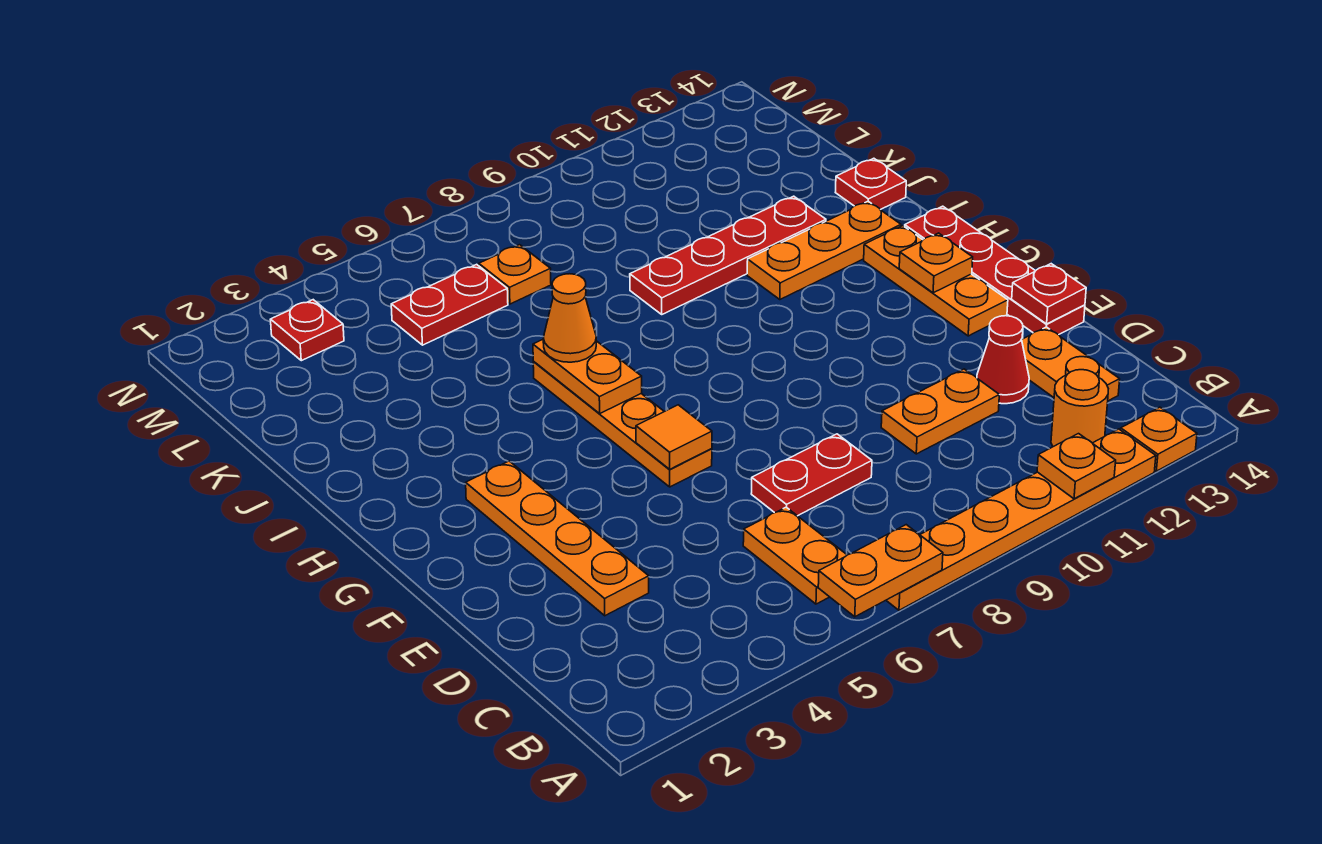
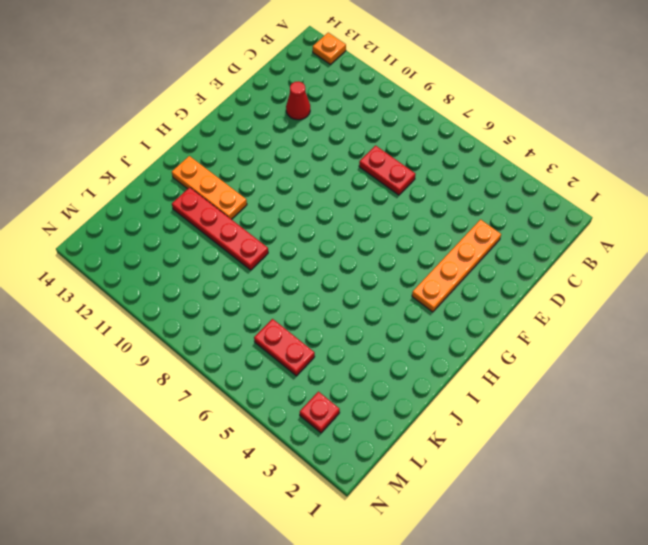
none -> orange 1x6 plate [886,429,1156,610]
none -> orange 1x2 plate [743,507,847,604]
none -> orange 1x1 round brick [1051,370,1108,447]

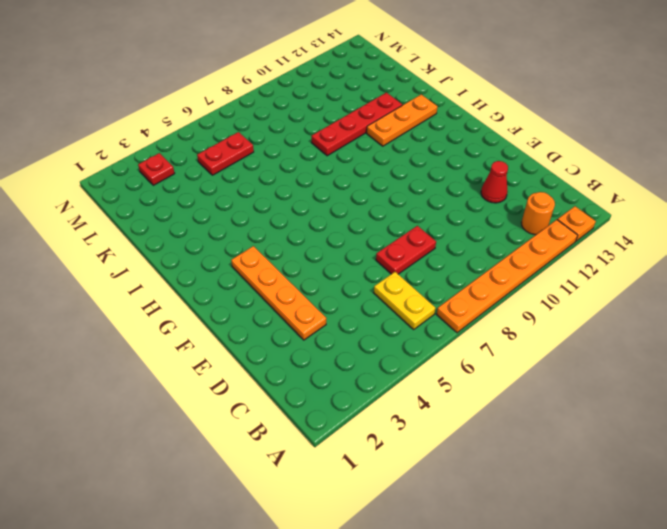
yellow 1x2 plate [374,272,435,329] -> orange 1x2 plate [743,507,847,604]
none -> orange 1x2 plate [1022,327,1120,401]
none -> orange 1x2 plate [881,369,999,454]
none -> red 1x4 plate [905,206,1085,335]

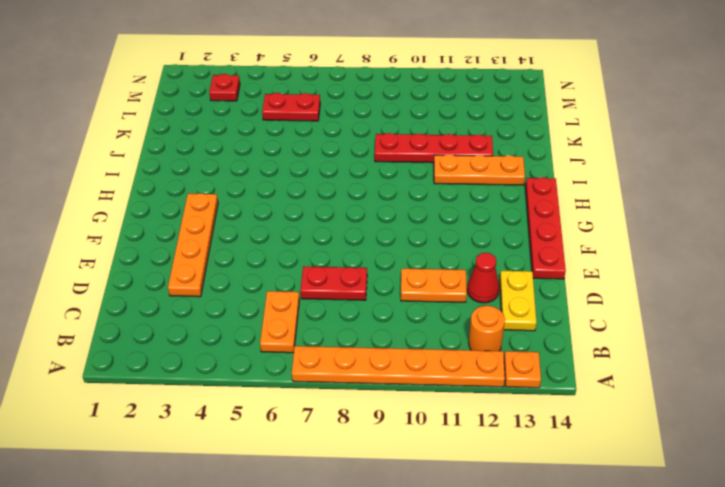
yellow 1x2 plate [500,271,537,331] -> orange 1x2 plate [1022,327,1120,401]
none -> orange 1x4 plate [533,362,712,487]
none -> orange 1x3 plate [864,226,1008,336]
none -> red 1x1 plate [835,158,906,210]

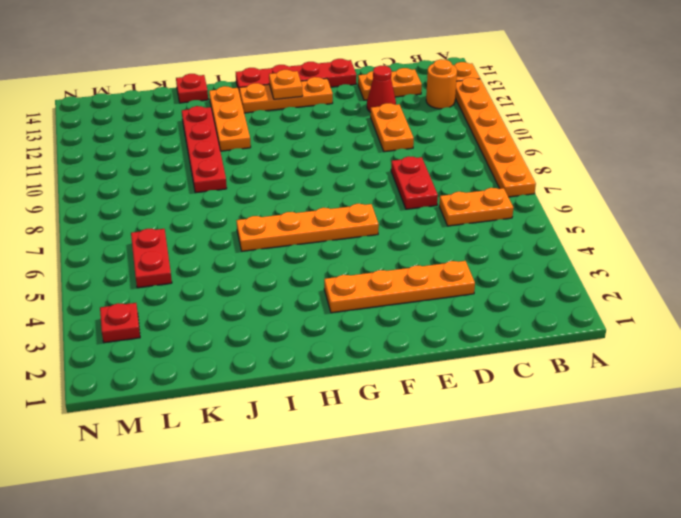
none -> orange 1x1 plate [479,245,551,304]
none -> orange 1x2 plate [818,525,943,617]
none -> orange 1x1 plate [1037,434,1116,499]

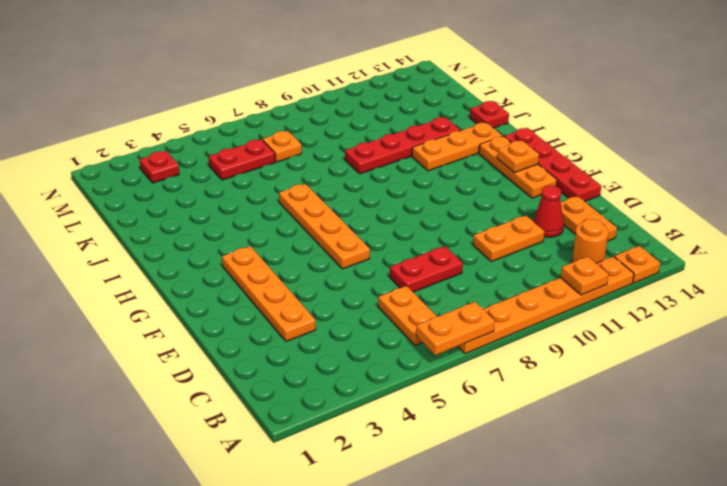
none -> red 1x1 plate [1012,264,1086,324]
none -> orange 1x1 tile [636,405,712,469]
none -> orange 1x2 plate [533,340,642,413]

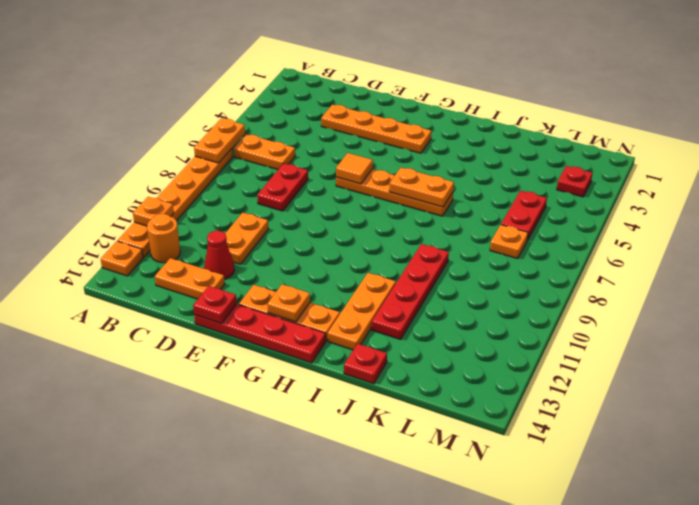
none -> orange 1x1 cone [543,274,596,362]

